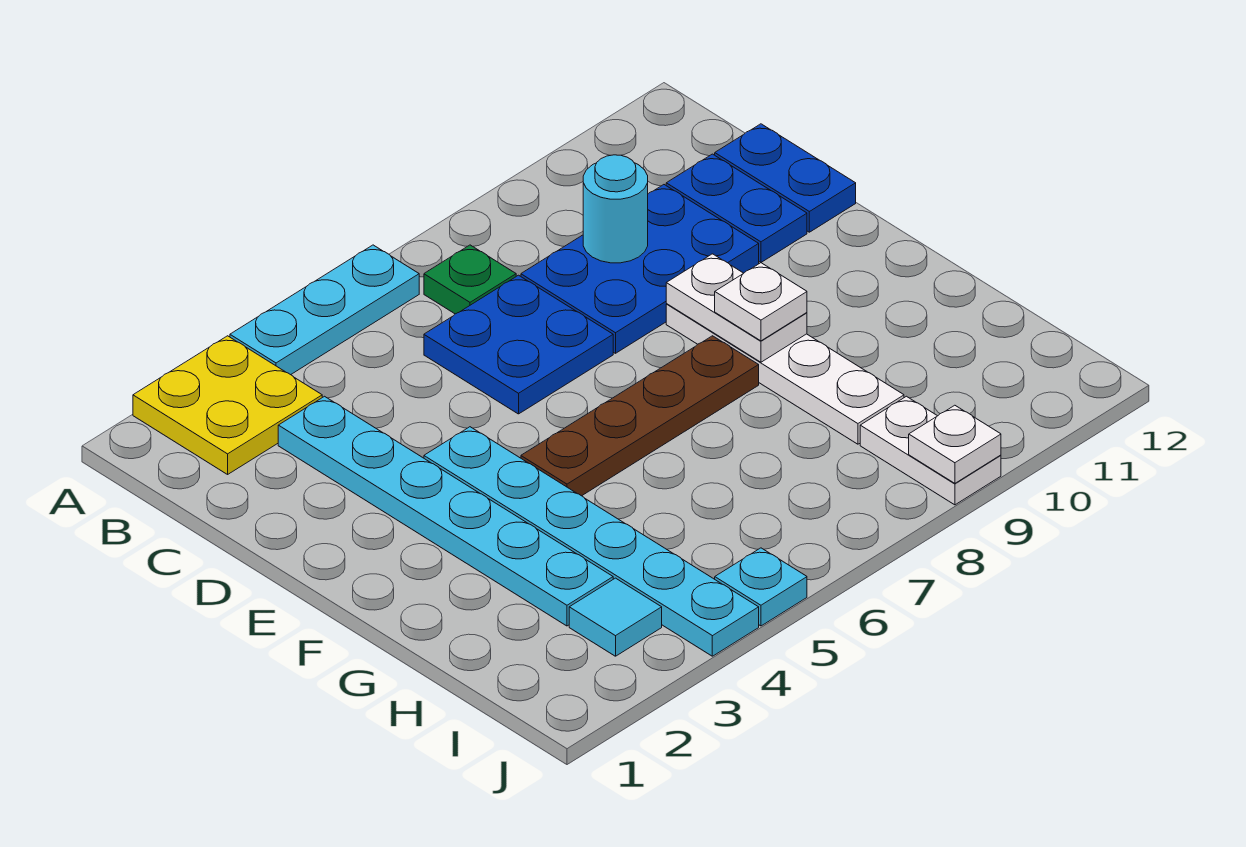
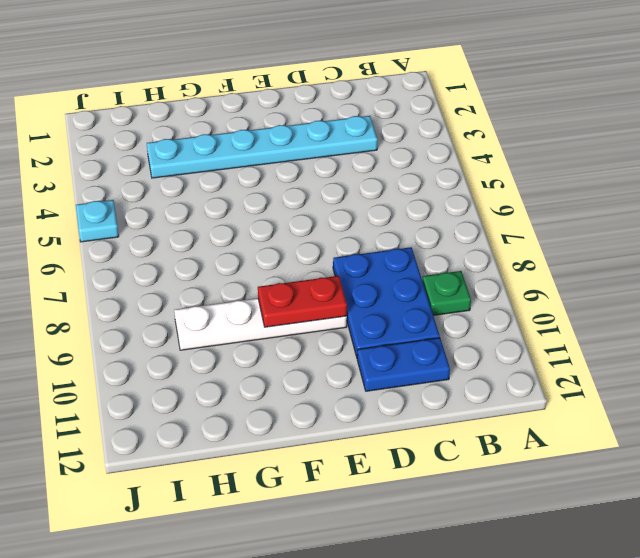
green 1x1 plate [423,271,471,315] -> green 1x1 plate moved to [424,245,516,314]
red 1x2 plate [258,276,347,327] -> white 1x2 plate [666,254,807,362]
none -> yellow 2x2 plate [133,336,322,474]
none -> cyan 1x3 plate [230,245,419,375]
none -> blue 2x2 plate [424,275,613,414]

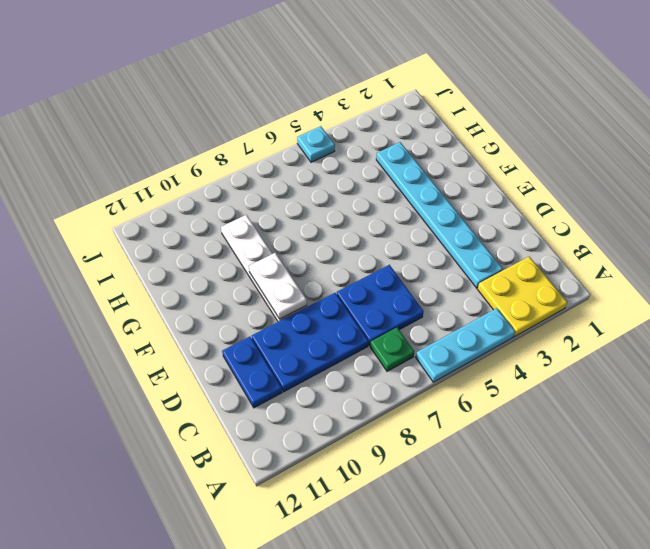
none -> blue 1x2 plate [715,124,856,232]
none -> cyan 1x6 plate [424,427,759,656]
none -> brown 1x4 plate [521,336,759,496]

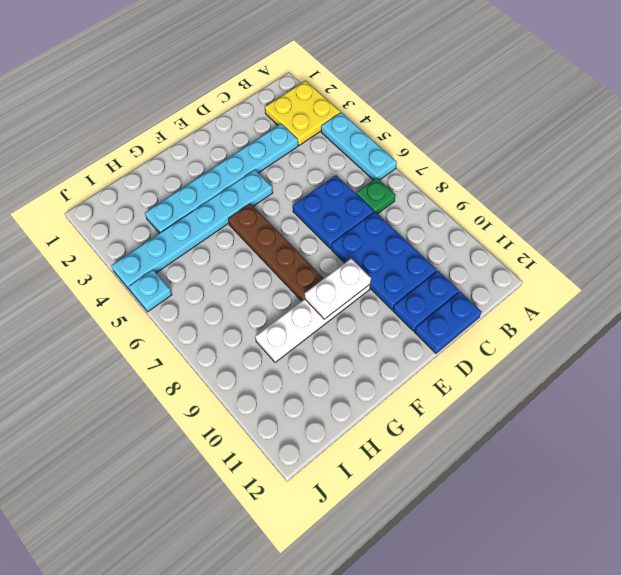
none -> cyan 1x1 tile [569,578,662,656]
none -> white 1x2 plate [860,396,1001,505]
none -> cyan 1x1 round brick [583,155,648,263]

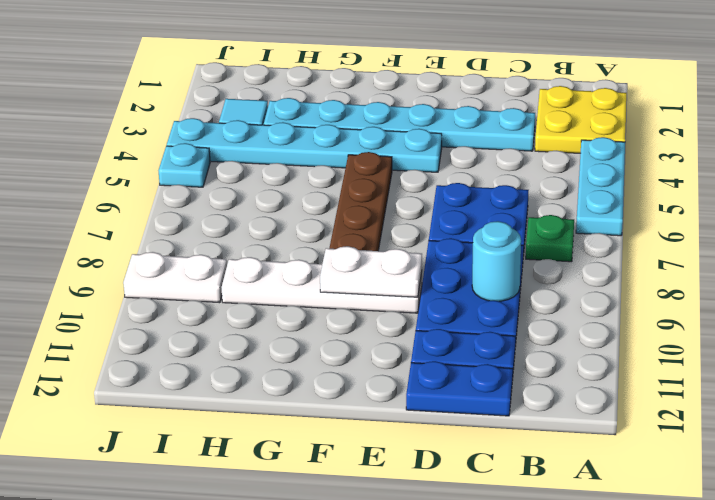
none -> white 1x1 plate [909,405,1001,483]
none -> white 1x1 plate [715,263,807,341]

